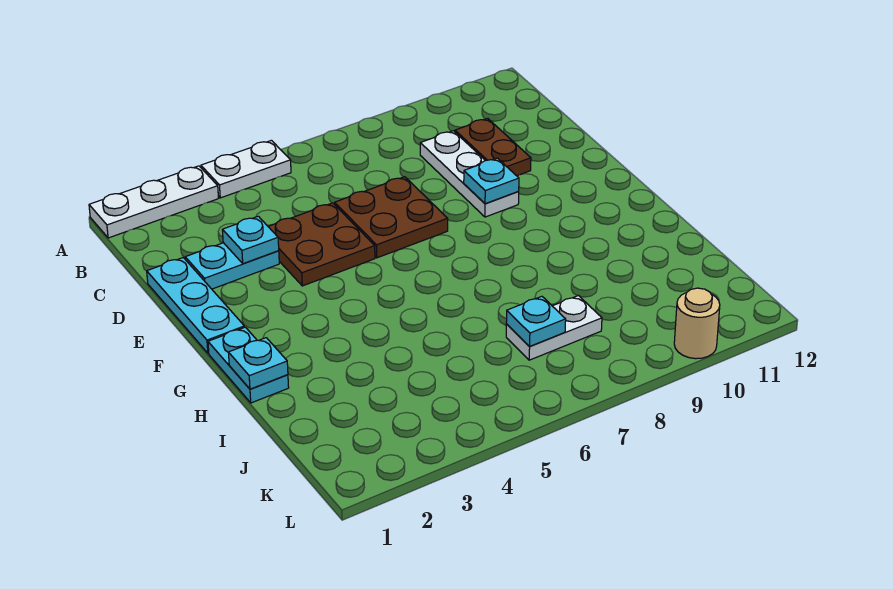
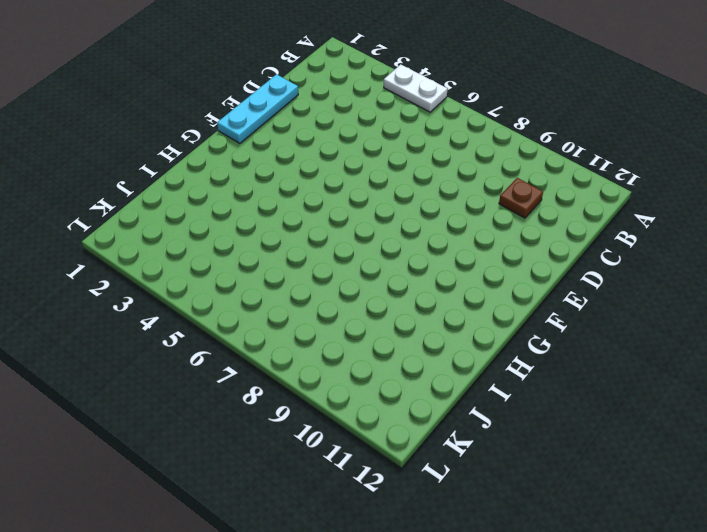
brown 1x1 plate [499,178,543,218] -> brown 1x2 plate [455,118,531,176]
none -> white 1x3 plate [89,166,218,238]
none -> white 1x3 plate [420,131,519,217]
none -> cyan 1x2 plate [185,243,279,289]

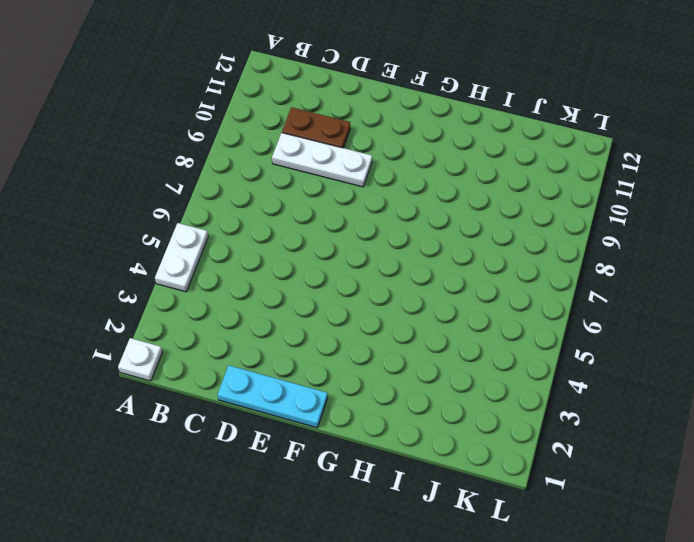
white 1x1 plate [118,338,162,381] -> white 1x3 plate [89,166,218,238]
none -> cyan 1x2 plate [185,243,279,289]
none -> brown 2x2 plate [268,203,375,286]
none -> brown 2x2 plate [335,177,448,258]

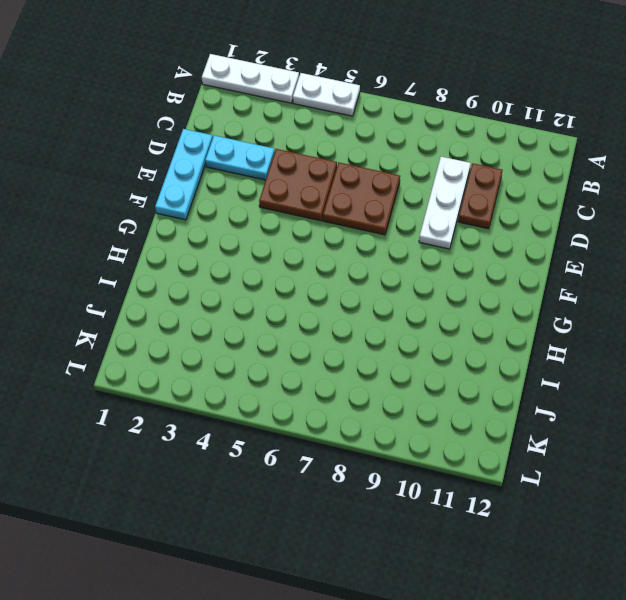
none -> cyan 1x2 plate [208,327,289,403]
none -> white 1x2 plate [506,296,602,360]
none -> tan 1x1 round brick [674,288,720,359]

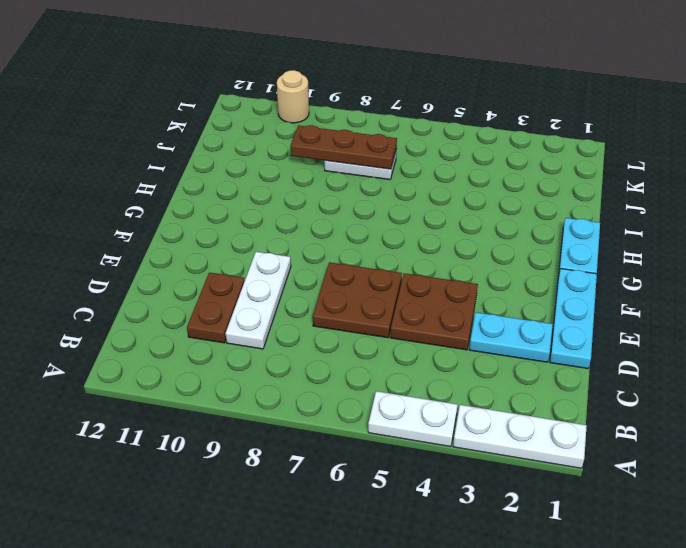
brown 1x3 plate [291,125,397,169] -> cyan 1x1 plate [506,296,566,346]
none -> cyan 1x1 plate [222,216,279,264]
none -> cyan 1x1 plate [464,158,519,204]
none -> cyan 1x1 plate [228,338,288,389]

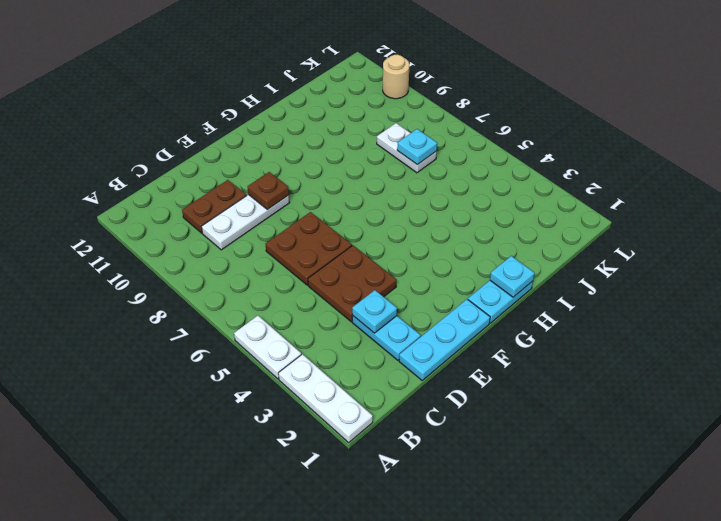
brown 1x1 plate [248,172,289,210] -> cyan 1x1 plate [464,158,519,204]

